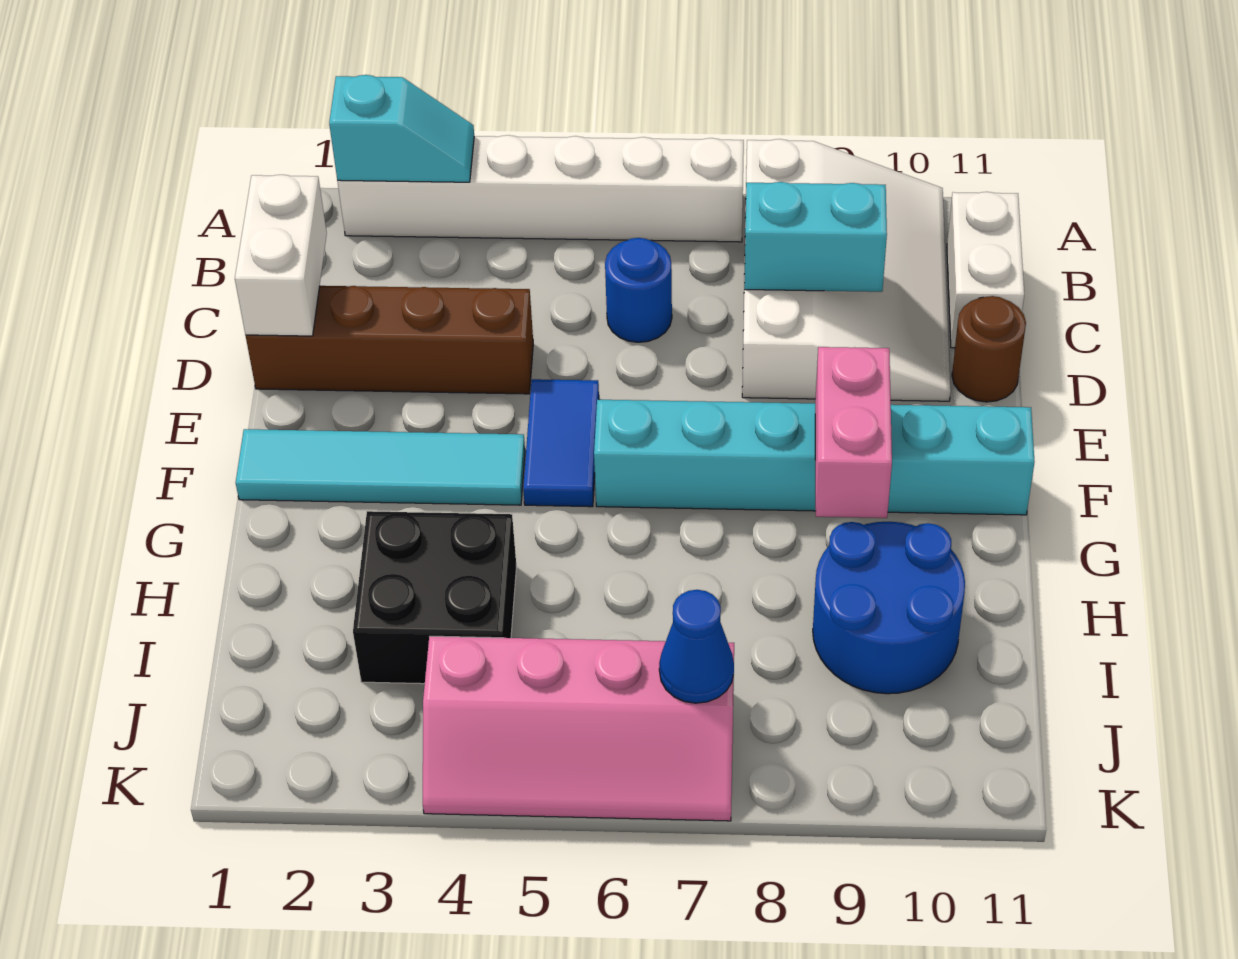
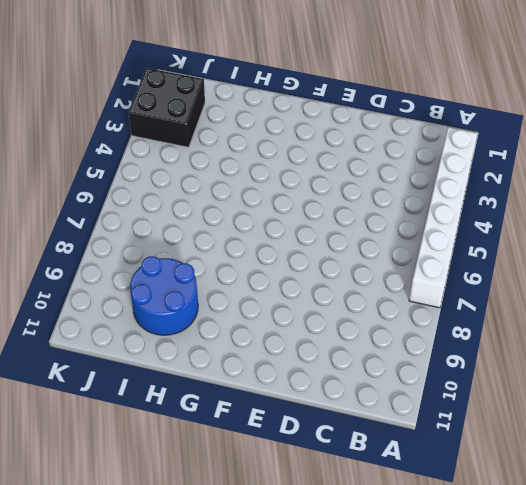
black 2x2 brick [129,68,205,147] -> black 2x2 brick moved to [353,511,517,684]
none -> white 3x4 slope [742,139,951,401]
none -> white 1x2 brick [947,192,1024,348]
none -> blue 1x1 round brick [605,238,672,342]

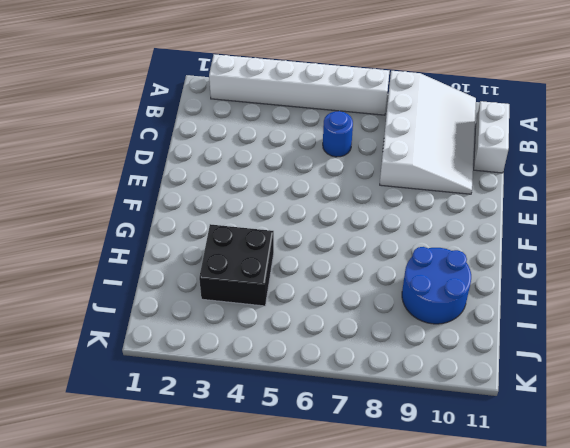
none -> brown 1x4 brick [246,286,533,394]
none -> brown 1x1 round brick [952,296,1026,402]
none -> blue 1x2 tile [523,379,599,507]

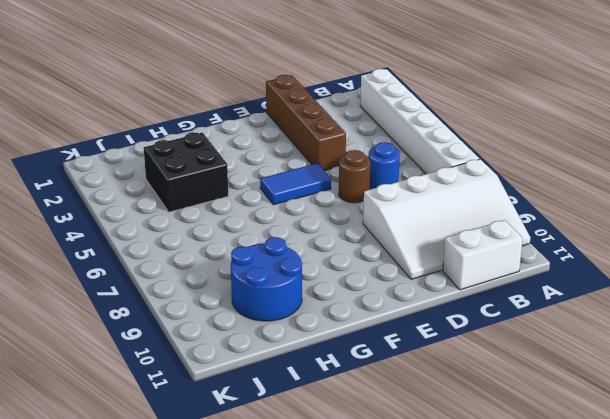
brown 1x1 round brick [339,150,370,203] -> brown 1x1 round brick moved to [952,296,1026,402]
none -> cyan 1x4 tile [236,429,525,505]
none -> cyan 1x6 brick [594,400,1035,515]
none -> pink 2x4 slope [423,636,734,821]

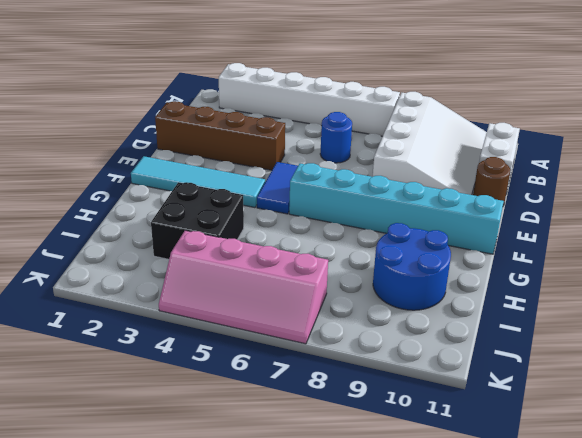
none -> cyan 1x2 slope [329,75,474,182]
none -> white 1x2 brick [235,175,327,336]
none -> cyan 1x2 brick [744,182,887,292]

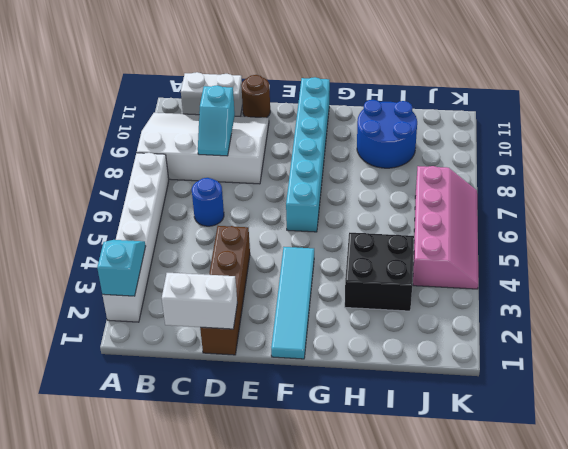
cyan 1x2 slope [198,85,235,156] -> cyan 1x2 brick [744,182,887,292]
none -> blue 1x2 tile [523,379,599,507]
none -> pink 1x2 brick [815,347,892,518]
none -> blue 1x1 cone [659,590,734,703]

